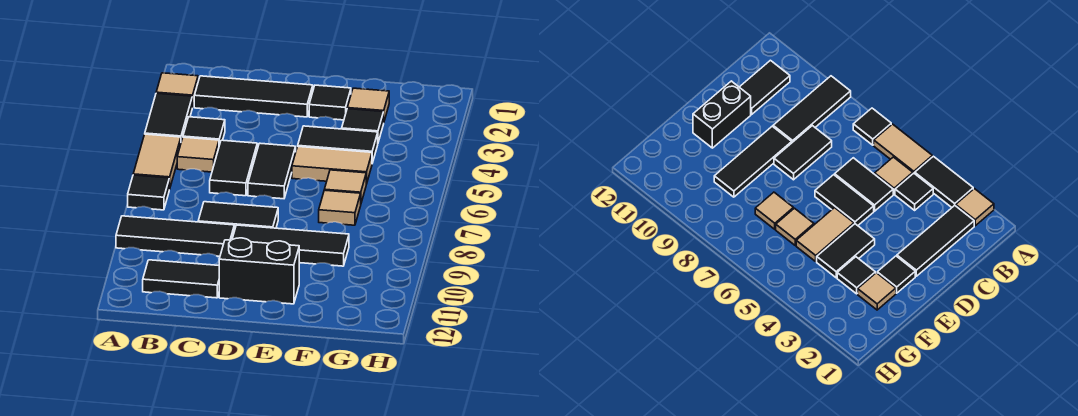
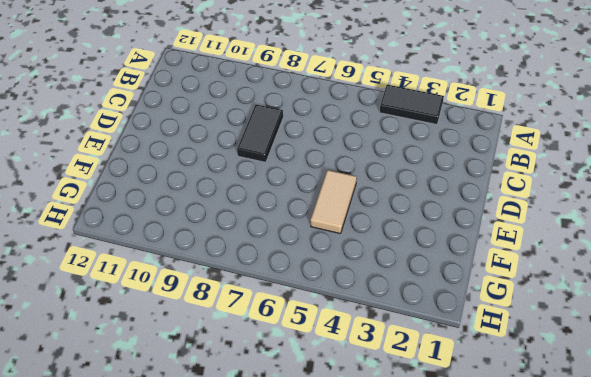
none -> tan 1x1 tile [156,73,198,108]
none -> tan 1x2 tile [133,134,181,189]
none -> black 1x1 tile [128,175,169,210]

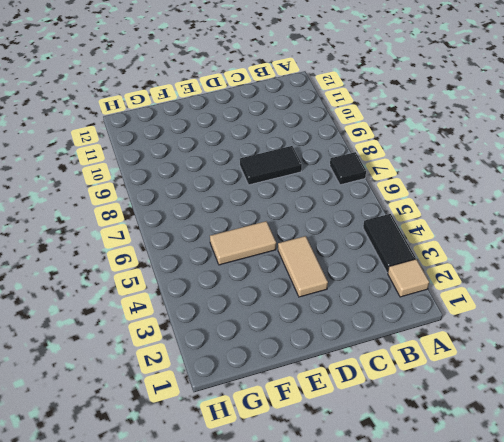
tan 1x2 tile [278,236,328,297] -> tan 1x2 tile moved to [133,134,181,189]
none -> black 1x3 tile [116,216,234,256]
none -> black 1x3 tile [194,76,313,117]
none -> black 1x1 tile [183,117,225,145]

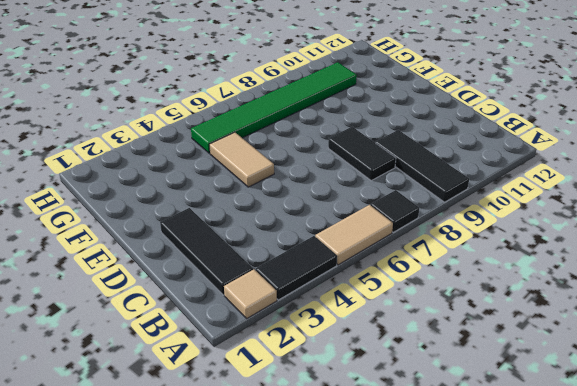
green 1x6 tile [191,62,357,153] -> none
none -> black 1x1 tile [183,117,225,145]
none -> tan 1x1 tile [177,137,219,172]
none -> black 1x2 tile [143,260,219,298]

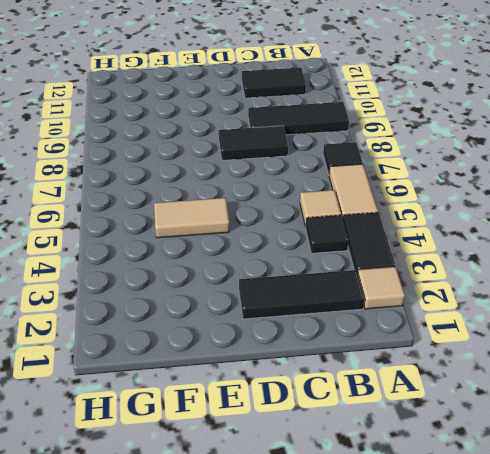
none -> black 1x2 tile [210,140,257,196]
none -> black 1x2 tile [248,143,296,199]
none -> black 1x3 tile [232,225,349,266]

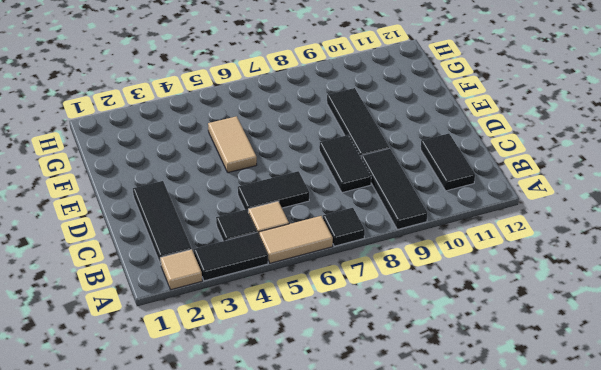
none -> black 1x2 tile [248,143,296,199]
none -> black 1x2 brick [219,238,299,304]
none -> black 1x1 tile [309,85,351,120]

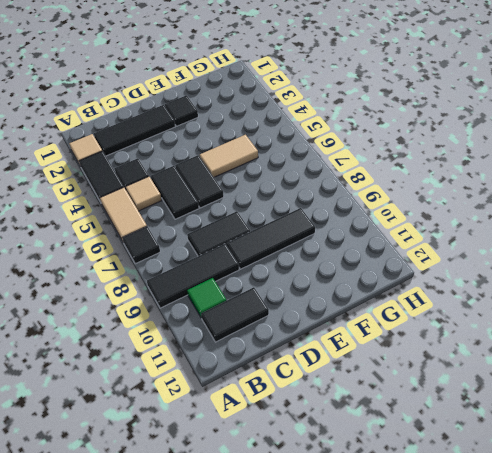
green 1x1 tile [187,278,227,318] -> none
none -> black 1x2 brick [219,238,299,304]
none -> black 1x2 tile [298,126,378,163]
none -> tan 1x1 tile [347,88,389,121]

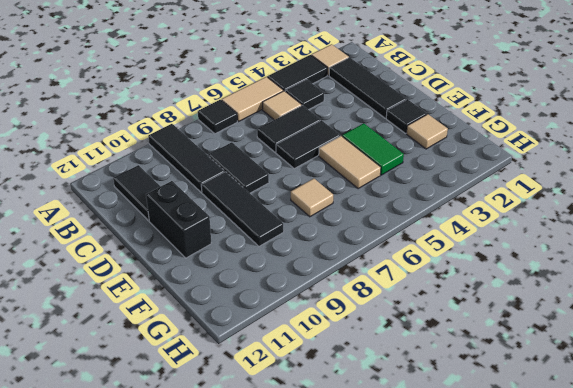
green 1x2 tile [342,123,404,175] -> black 1x2 tile [298,126,378,163]
none -> black 1x1 tile [342,109,384,142]
none -> tan 1x1 tile [324,170,366,203]

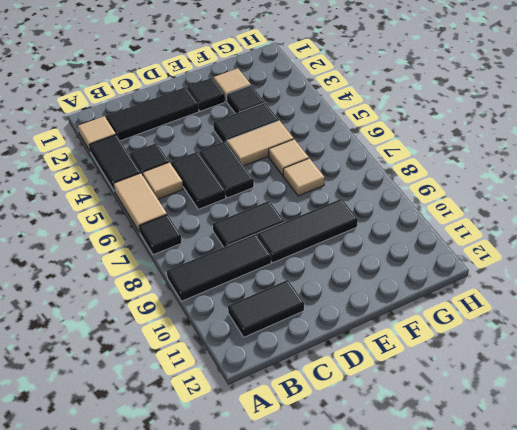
none -> black 1x2 brick [219,238,299,304]

